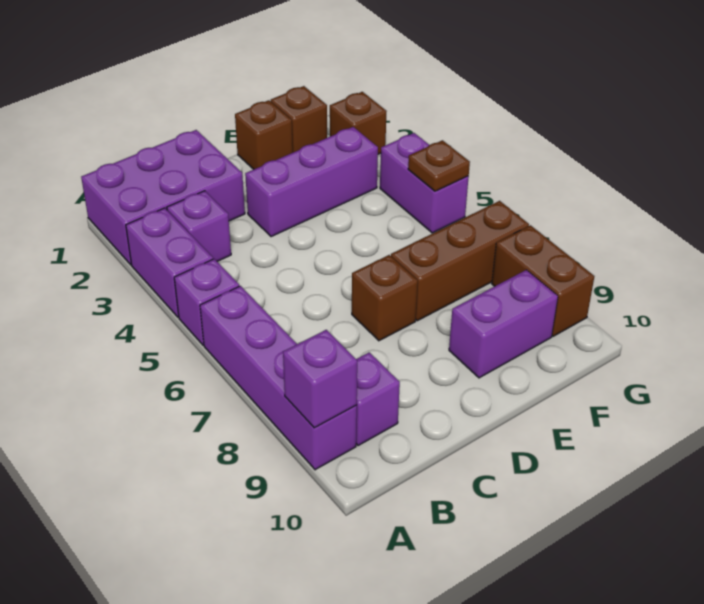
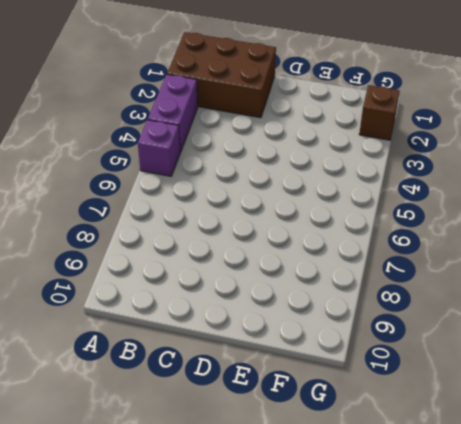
brown 2x3 brick [167,32,276,118] -> purple 2x3 brick [81,130,245,265]
none -> purple 1x4 brick [200,286,357,470]
none -> purple 1x1 brick [167,191,231,261]
none -> purple 1x1 brick [356,352,400,446]

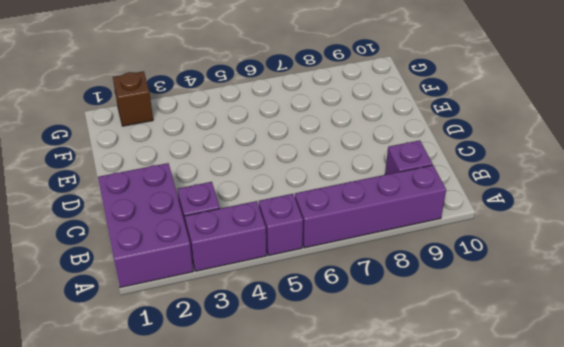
none -> purple 1x3 brick [245,127,378,237]
none -> brown 1x1 brick [352,255,418,341]
none -> brown 1x1 brick [235,100,293,169]

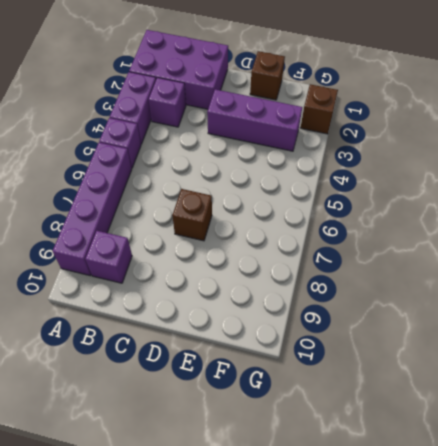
none -> brown 1x3 brick [391,201,529,321]
none -> purple 1x2 brick [449,270,558,378]
none -> brown 1x1 brick [271,86,327,152]

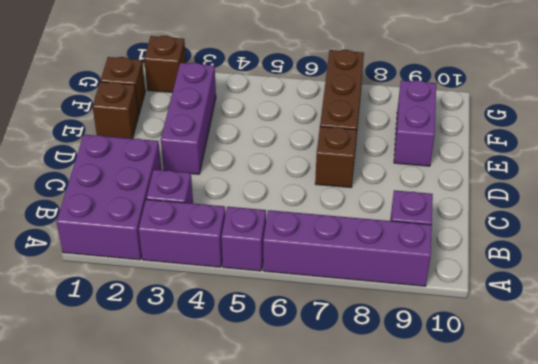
none -> purple 1x2 brick [380,133,469,233]
none -> brown 1x2 brick [492,225,594,336]
none -> purple 1x1 brick [283,330,357,428]

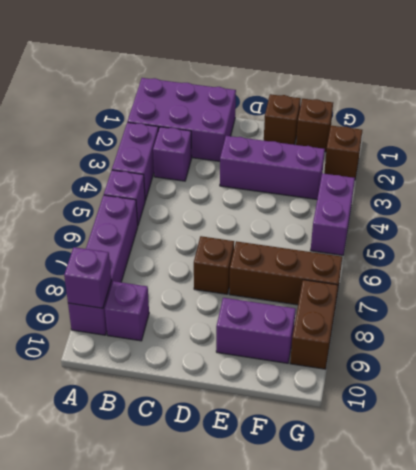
none -> brown 1x1 plate [408,140,470,191]

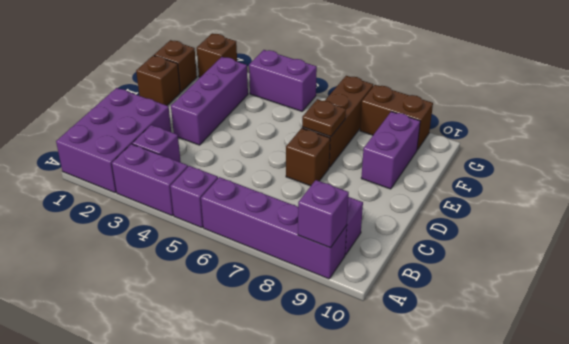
brown 1x1 plate [302,99,346,137] -> brown 1x1 plate moved to [408,140,470,191]

